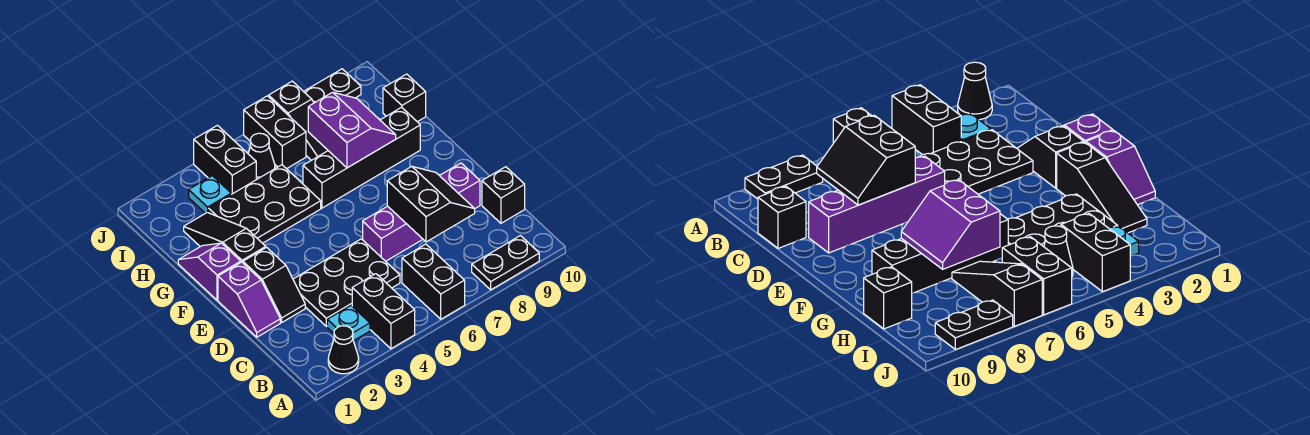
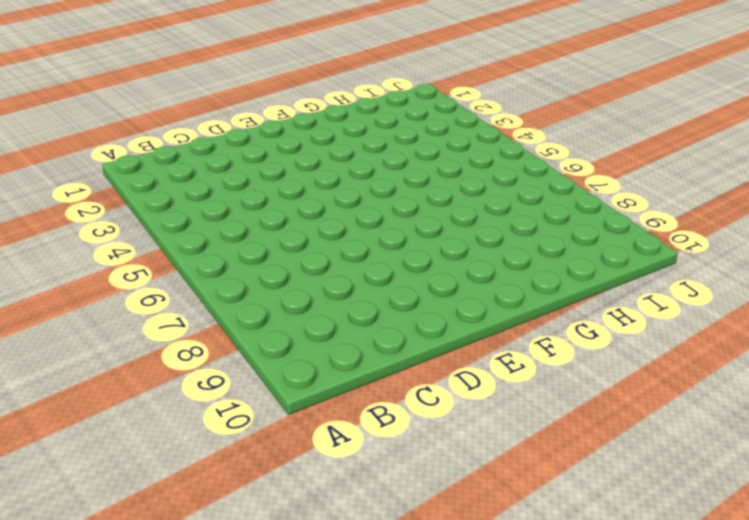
none -> black 1x1 cone [328,326,359,374]
none -> black 1x2 brick [352,274,415,349]
none -> black 1x2 brick [402,244,465,319]

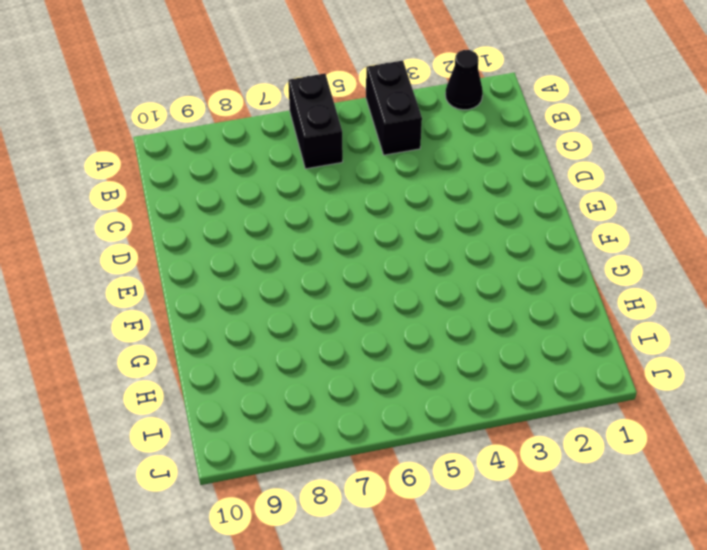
none -> black 1x2 plate [472,236,539,290]
none -> cyan 1x1 plate [327,306,370,341]
none -> black 2x3 plate [293,239,400,326]

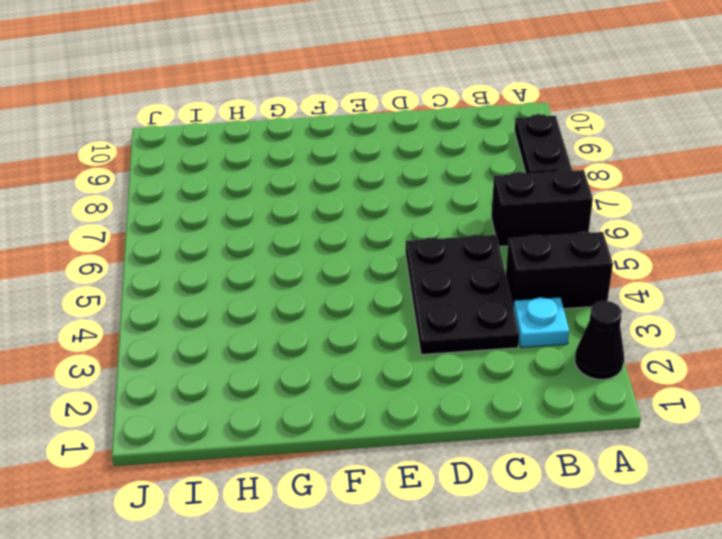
none -> black 1x1 brick [482,167,525,223]
none -> purple 1x2 slope [218,262,280,337]
none -> black 1x2 slope [243,247,305,322]

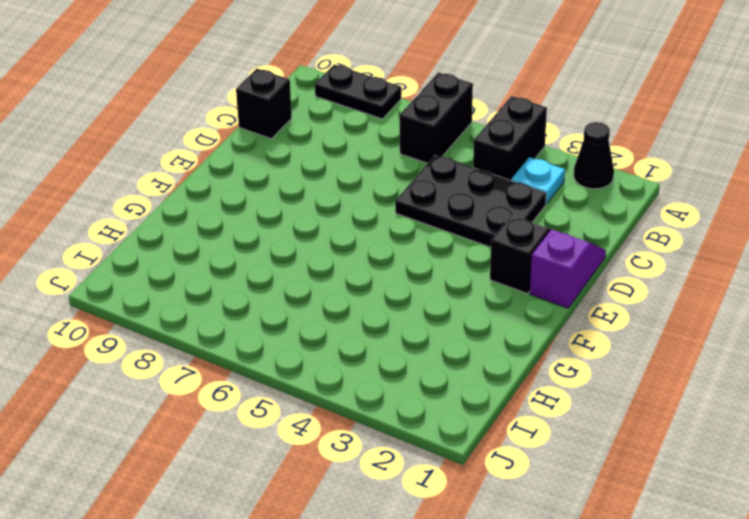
none -> purple 1x4 brick [363,163,480,261]
none -> purple 1x2 slope [178,243,241,300]
none -> black 1x3 slope [184,212,266,263]

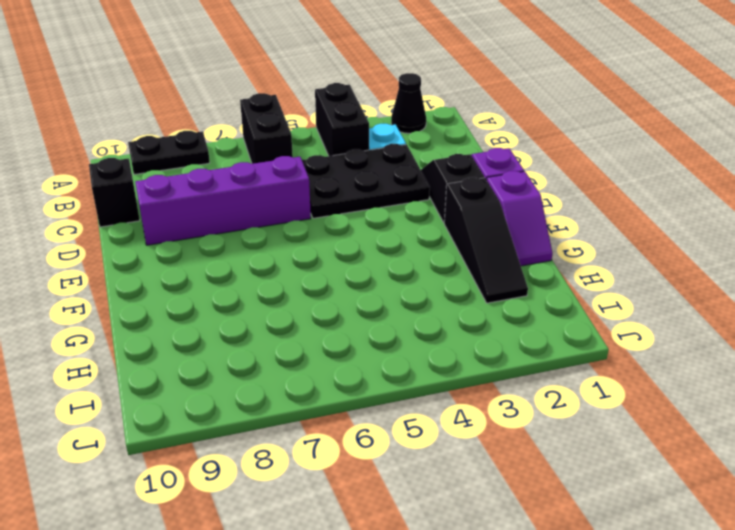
none -> black 2x3 plate [208,165,321,243]
none -> black 1x4 brick [303,107,420,208]
none -> black 1x3 slope [269,81,328,160]

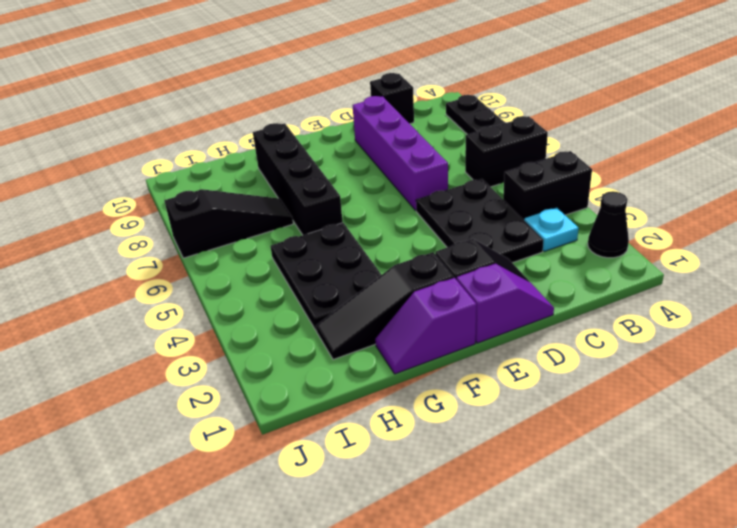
none -> black 1x1 brick [383,74,426,122]
none -> cyan 1x1 plate [189,176,231,213]
none -> black 1x2 brick [194,125,256,194]

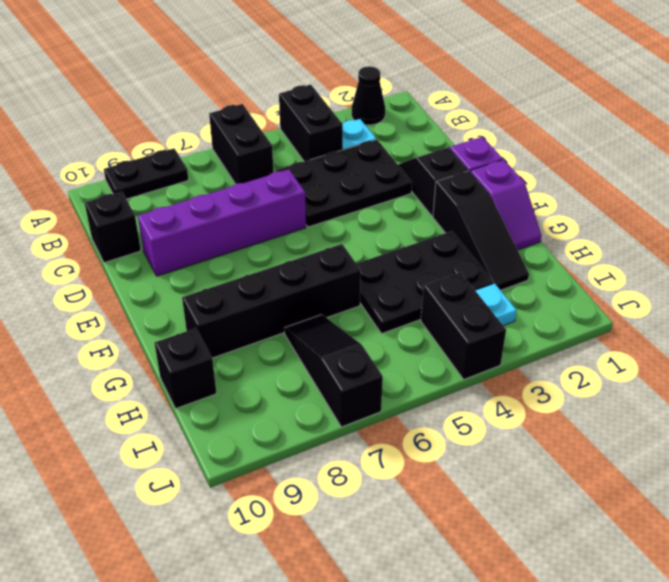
none -> black 1x1 cone [248,133,275,180]
none -> black 1x2 brick [244,96,306,169]
none -> black 1x2 plate [304,69,361,103]

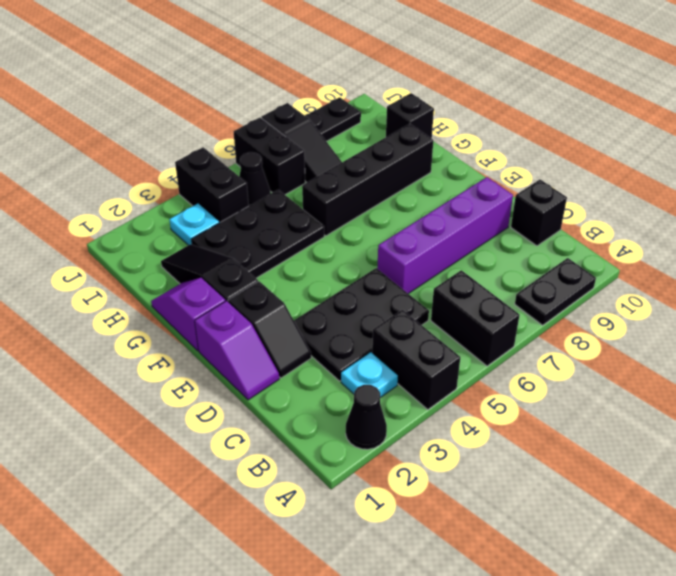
none -> black 2x2 slope [387,166,475,242]
none -> purple 2x2 slope [308,92,396,168]

